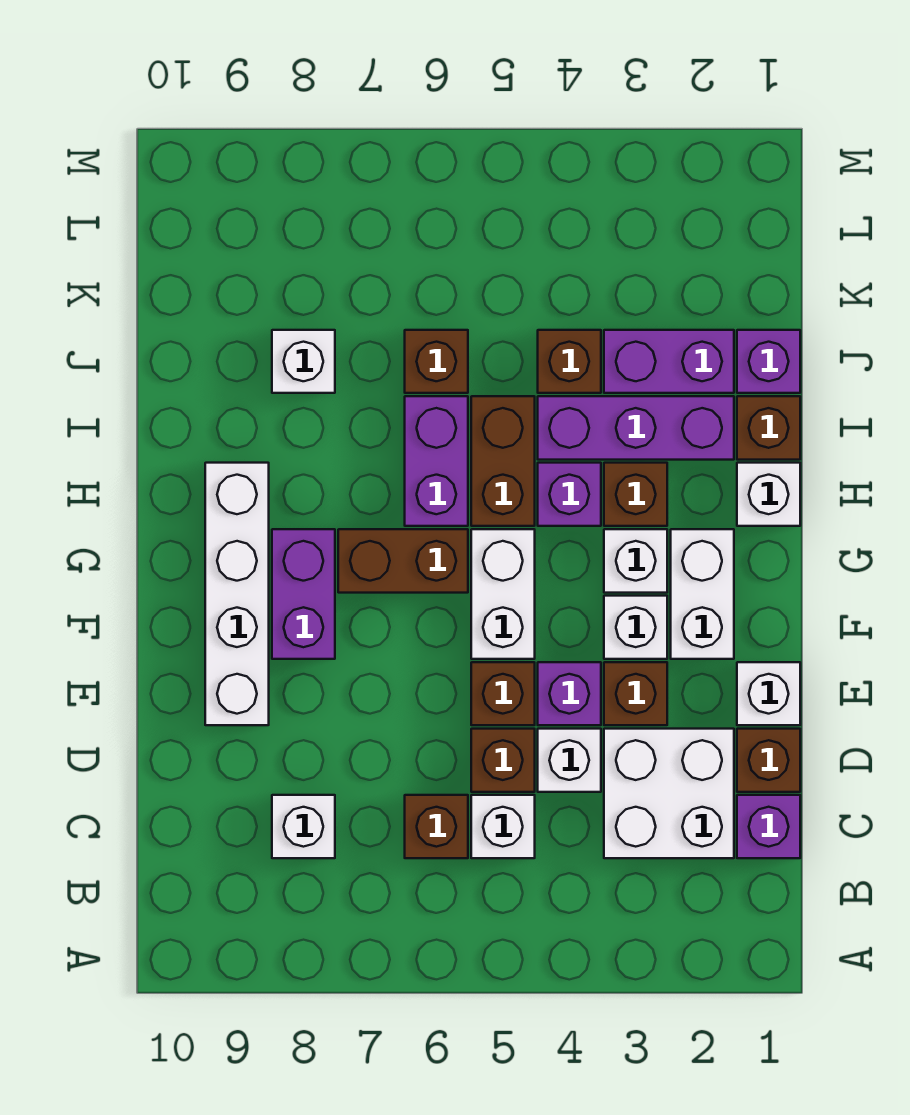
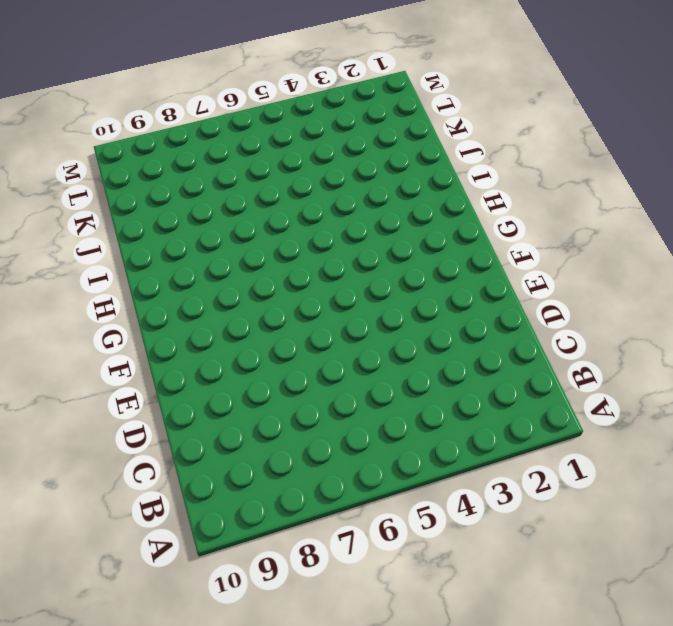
none -> purple 1x1 brick [737,795,800,858]
none -> white 2x2 brick [604,729,734,858]
none -> white 1x1 brick [471,795,535,858]
none -> brown 1x1 brick [405,795,468,858]

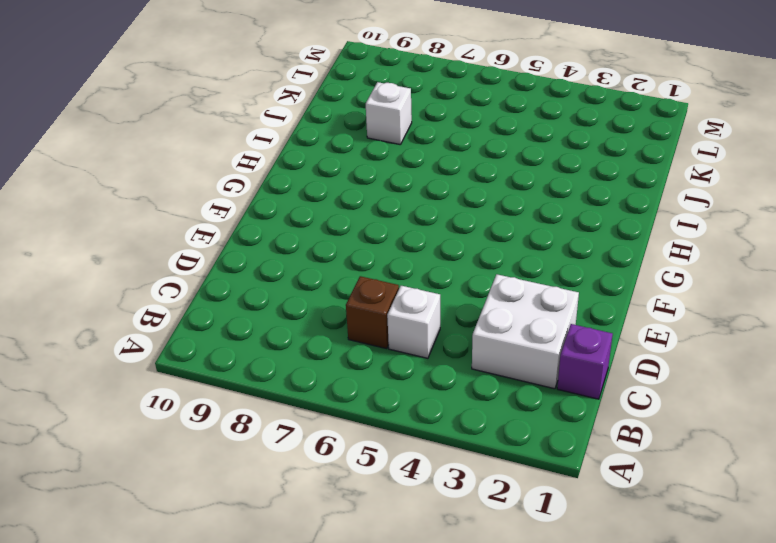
none -> white 1x1 brick [272,795,335,858]
none -> brown 1x1 brick [737,729,800,792]
none -> white 1x1 brick [538,729,601,792]
none -> brown 1x1 brick [471,729,535,792]

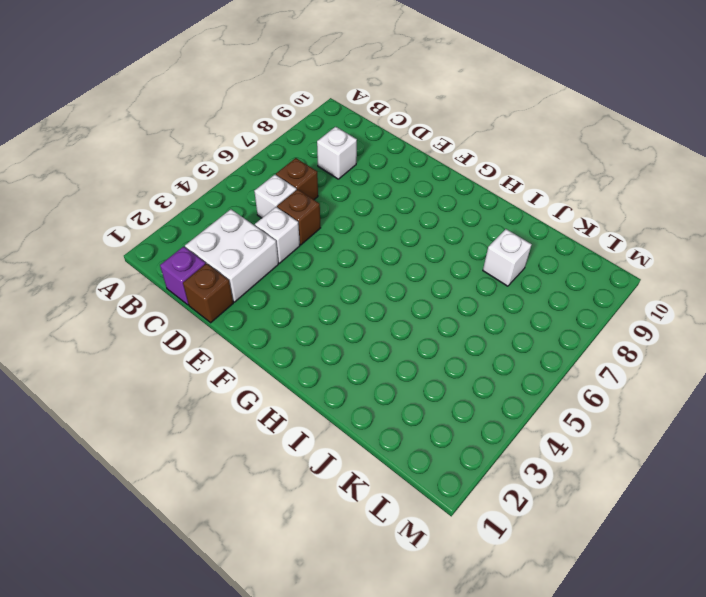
none -> white 1x1 brick [737,662,800,725]
none -> brown 1x1 brick [604,662,667,725]
none -> purple 1x1 brick [538,662,601,725]
none -> brown 1x1 brick [471,662,535,725]

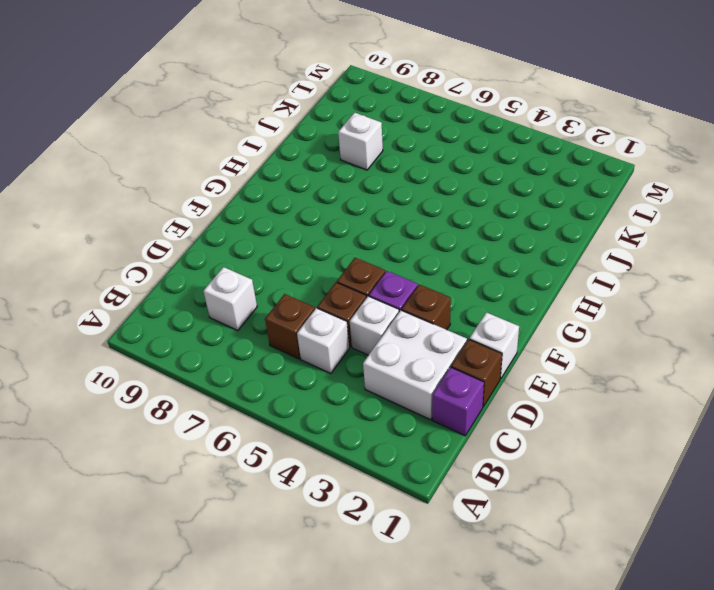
none -> white 1x4 brick [205,463,269,725]
none -> white 1x2 brick [671,529,734,659]
none -> white 1x1 brick [604,596,667,659]
none -> white 1x2 brick [471,529,535,659]

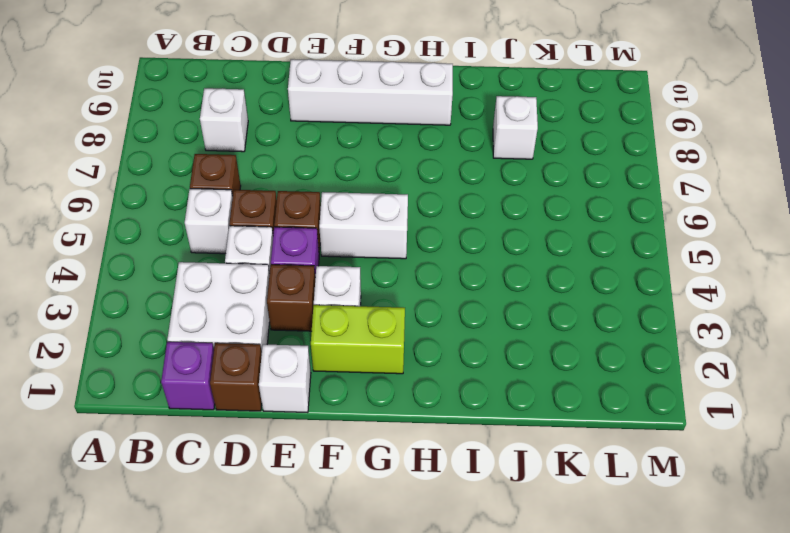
lime 1x2 brick [311,305,405,374] -> white 1x2 brick [671,529,734,659]
none -> purple 1x2 brick [272,529,335,659]
none -> white 1x1 brick [604,529,667,593]
none -> brown 1x2 brick [338,529,468,593]
none -> white 1x1 brick [737,463,800,526]

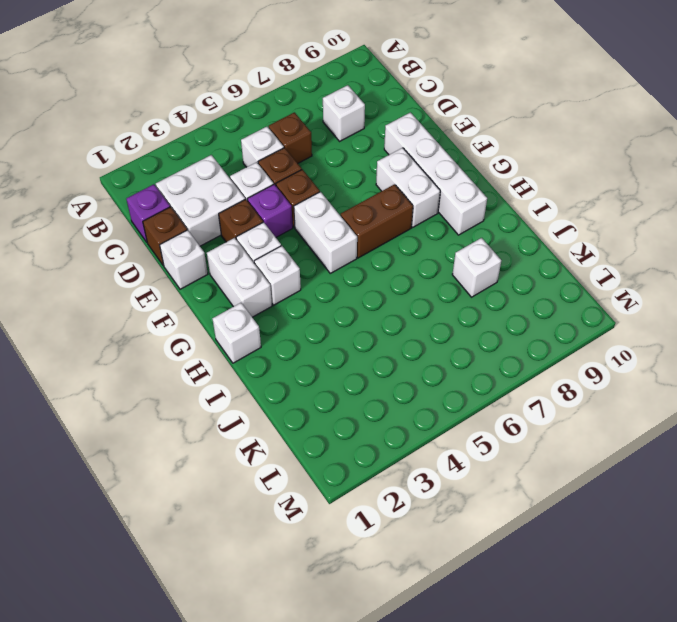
white 1x2 brick [376,148,440,227] -> purple 1x2 brick [272,529,335,659]
none -> brown 1x1 brick [604,463,667,526]
none -> purple 1x1 brick [538,463,601,526]
none -> brown 1x2 brick [471,396,535,526]
none -> purple 1x2 brick [405,396,468,526]

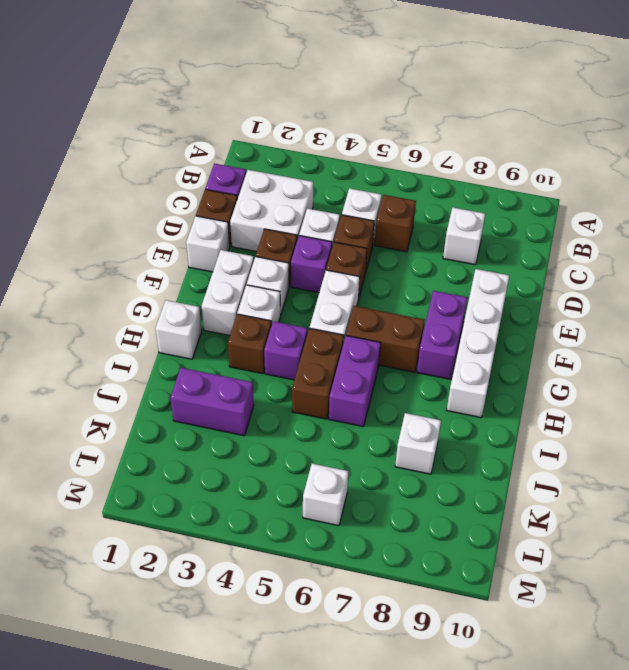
white 1x1 brick [303,464,348,526] -> none
none -> brown 1x1 brick [737,396,800,460]
none -> purple 1x3 brick [538,396,734,460]
none -> purple 1x1 brick [737,330,800,393]
none -> brown 1x1 brick [538,330,601,393]

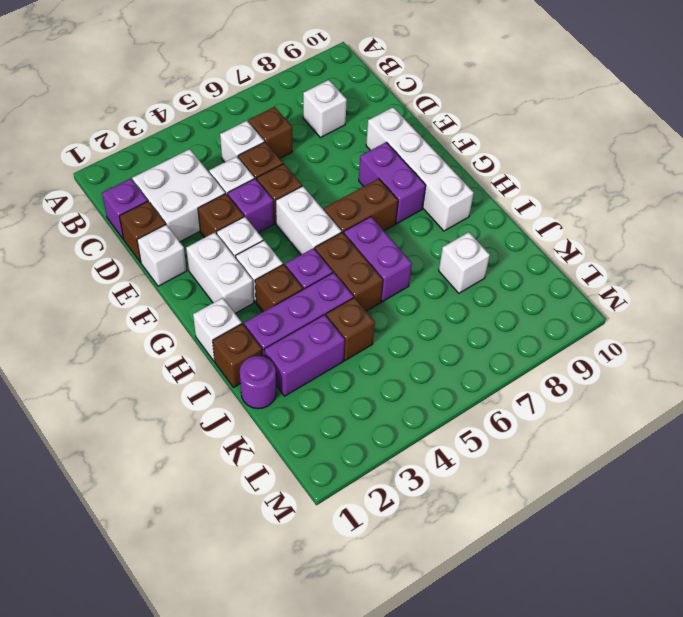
purple 1x1 round brick [240,356,276,409] -> purple 1x1 brick [737,330,800,393]
none -> brown 1x1 brick [405,330,468,393]

